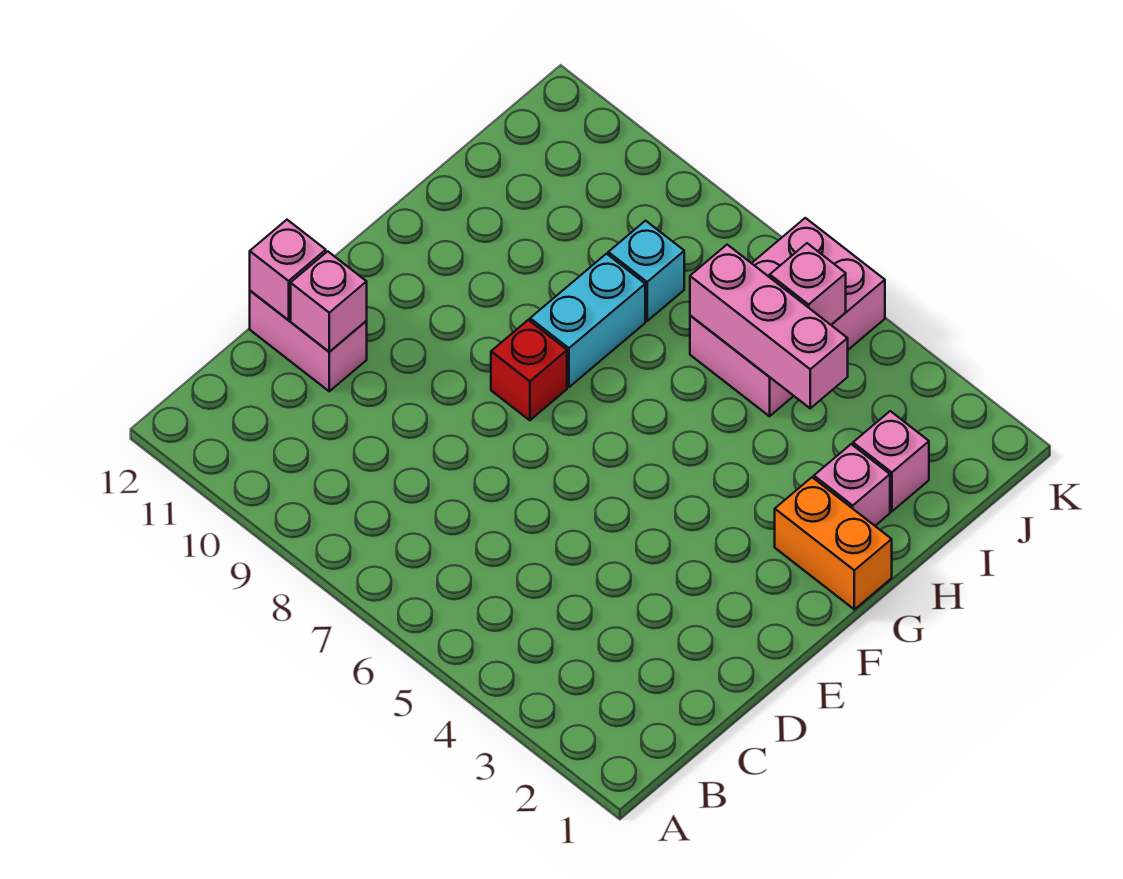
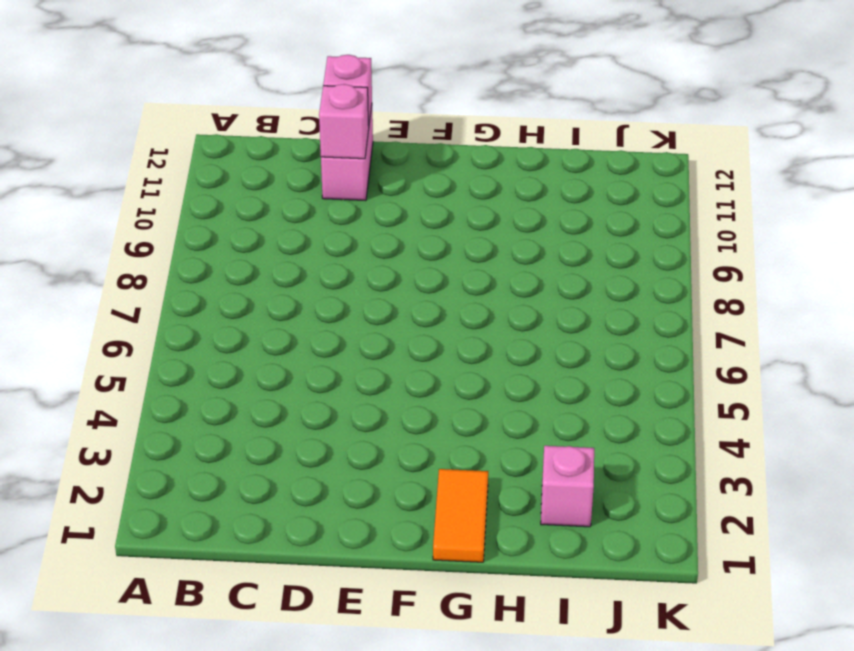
orange 1x2 tile [433,469,488,562] -> orange 1x2 brick [775,477,892,609]
none -> red 1x1 brick [491,320,567,420]
none -> cyan 1x2 brick [530,254,645,387]
none -> pink 1x1 brick [814,444,890,526]

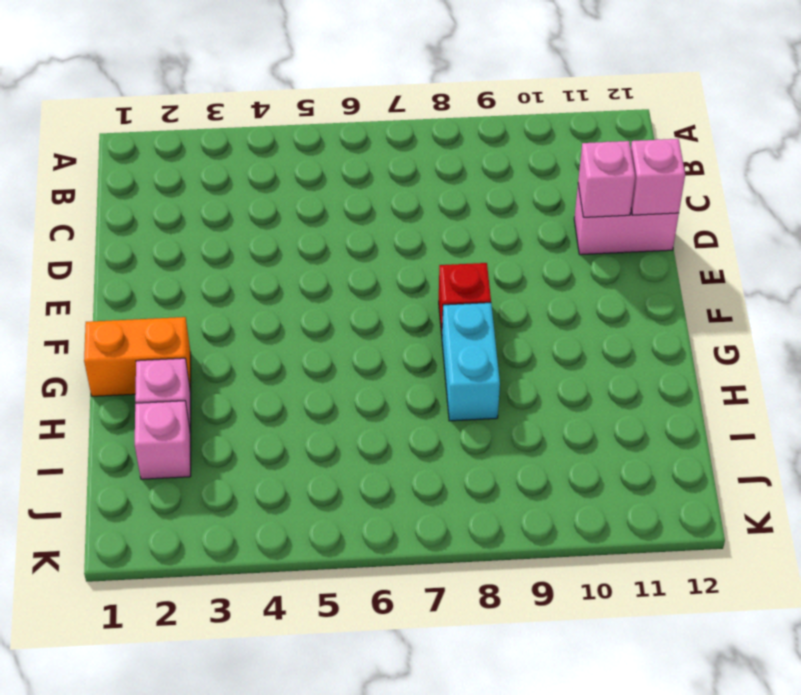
none -> pink 2x3 brick [690,218,885,416]
none -> cyan 1x1 brick [608,221,684,321]
none -> pink 1x3 brick [690,245,848,408]

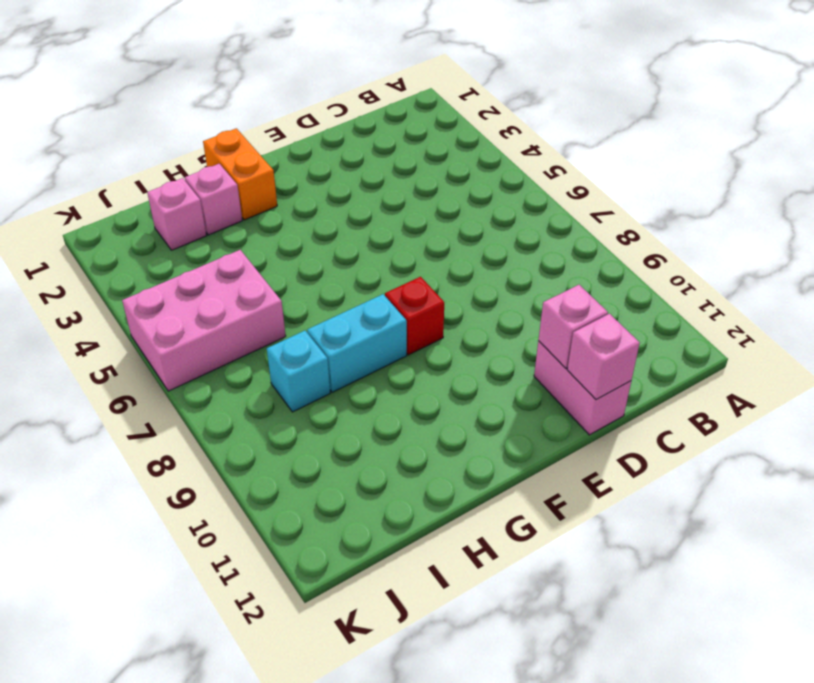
none -> pink 1x3 brick [690,245,848,408]
none -> pink 1x1 brick [770,243,846,325]

